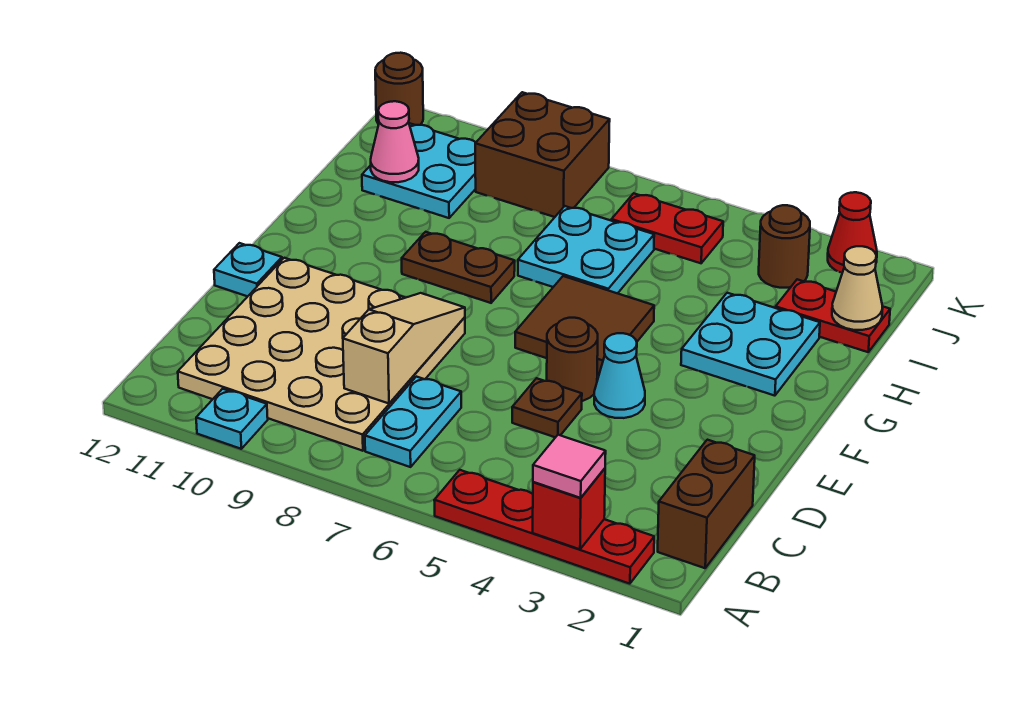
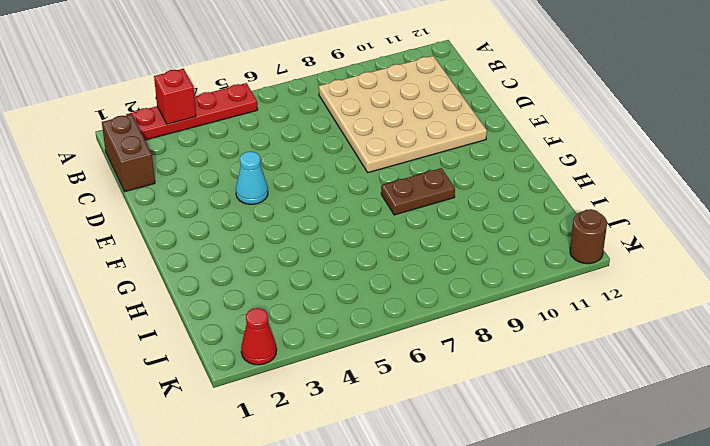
none -> cyan 1x1 plate [196,389,268,449]
none -> cyan 1x2 plate [365,377,461,467]
none -> brown 1x1 plate [512,378,582,437]

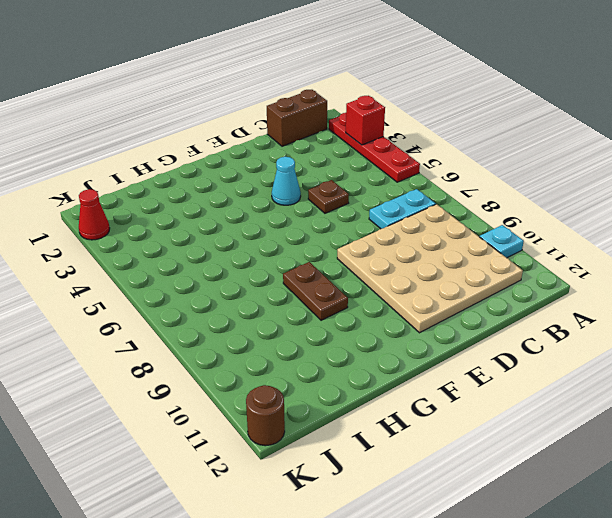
none -> brown 1x1 round brick [547,318,598,401]
none -> cyan 1x1 plate [214,243,282,296]
none -> brown 2x2 tile [515,276,654,375]

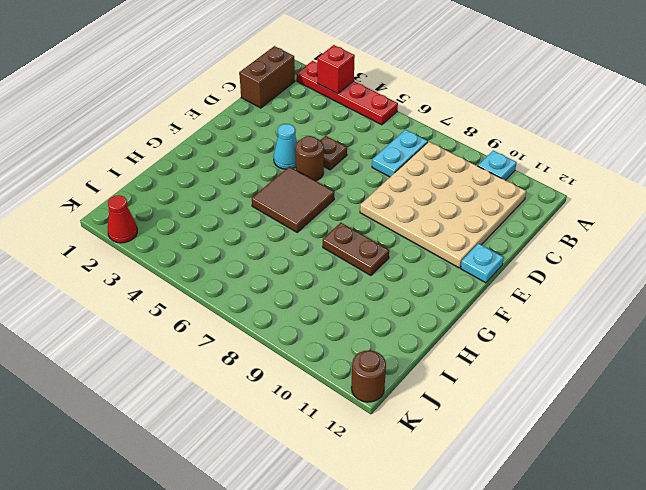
none -> cyan 2x2 plate [681,293,820,396]
none -> cyan 2x2 plate [518,206,654,293]
none -> red 1x2 plate [776,279,890,352]

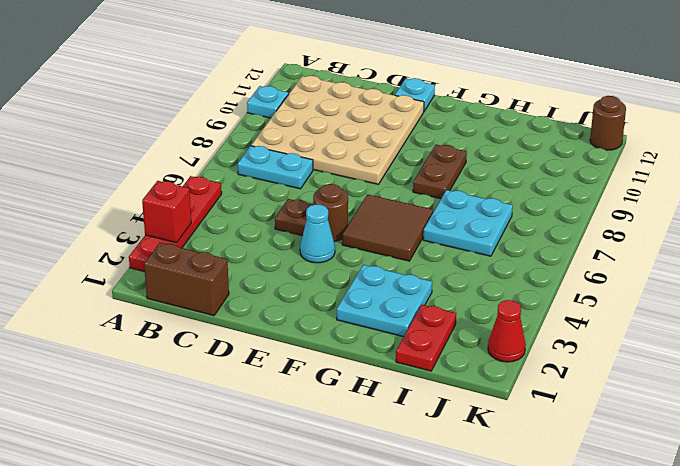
none -> cyan 2x2 plate [362,124,476,218]
none -> brown 1x1 round brick [759,205,810,288]
none -> red 1x2 plate [611,193,723,263]

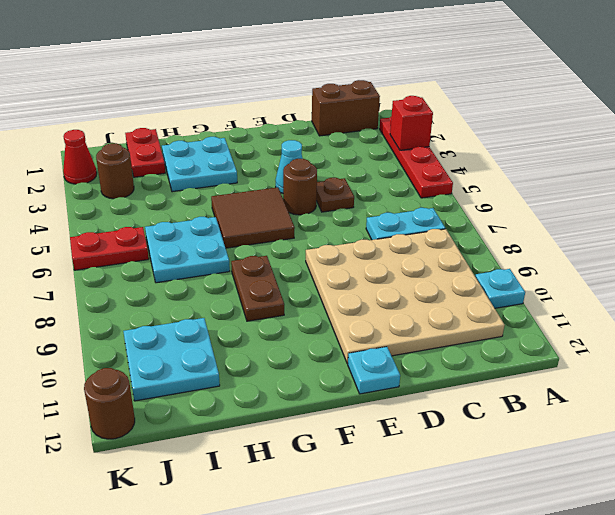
red 1x2 plate [70,227,149,270] -> red 1x2 plate turned to [611,193,723,263]
none -> brown 2x2 brick [475,92,610,217]
none -> tan 1x3 slope [343,293,465,403]
none -> tan 1x1 cone [832,246,882,330]

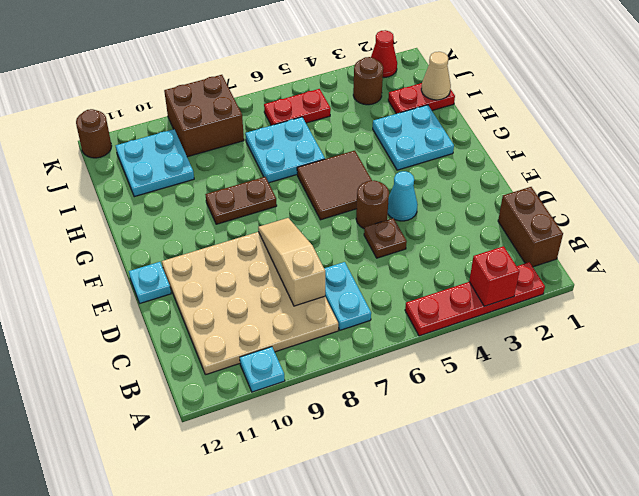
none -> pink 1x1 cone [371,101,419,182]
none -> pink 1x1 tile [533,435,606,498]

